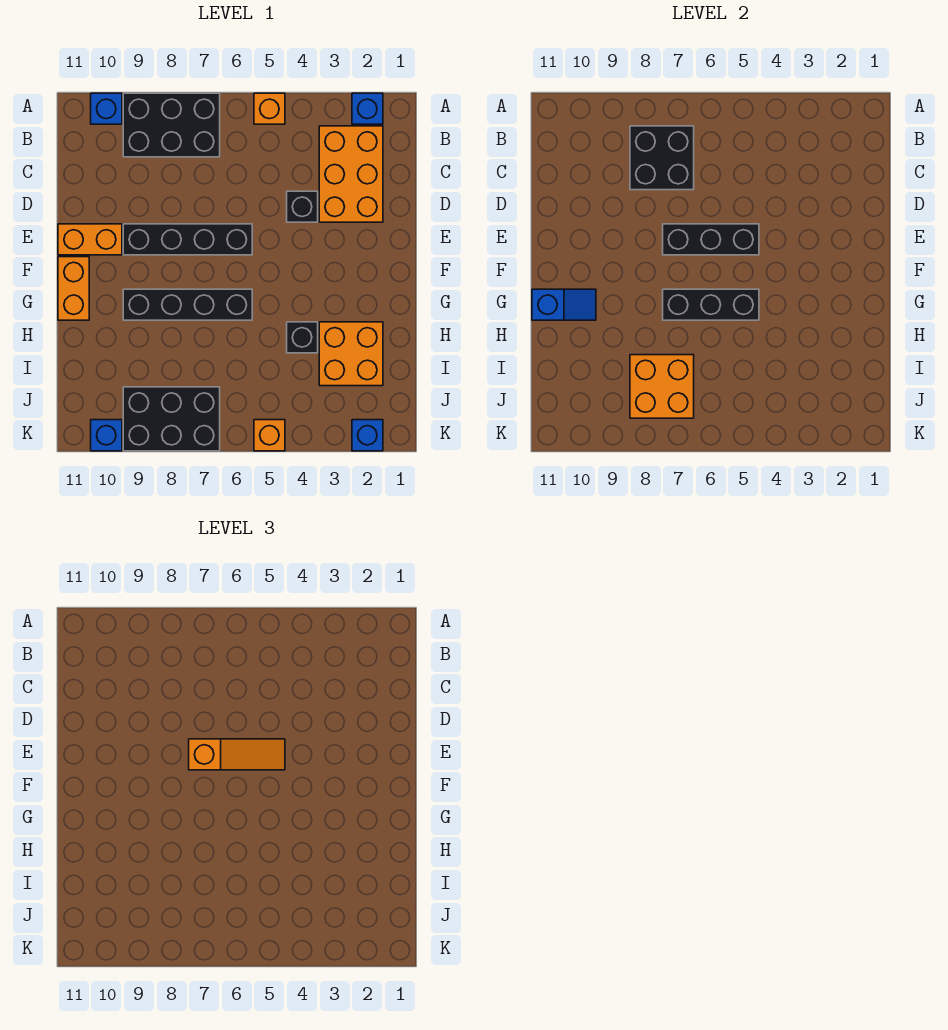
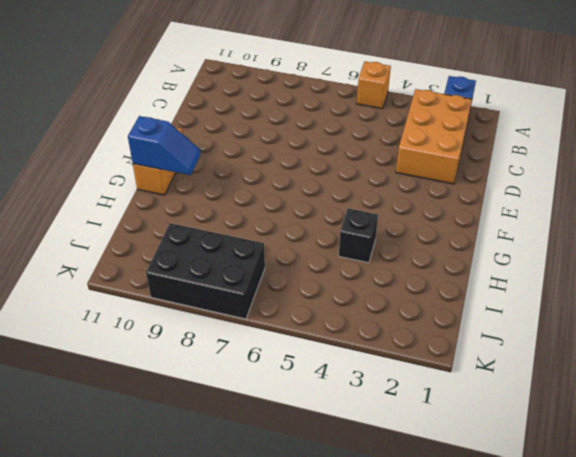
none -> black 2x3 brick [123,93,220,157]
none -> blue 1x1 brick [91,93,122,124]
none -> black 1x1 brick [287,191,318,222]

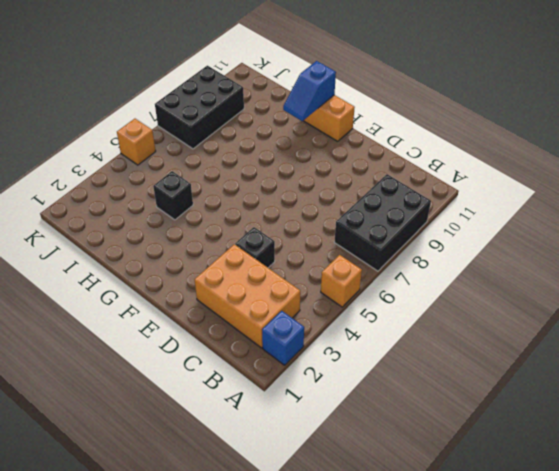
none -> blue 1x1 brick [91,93,122,124]
none -> black 1x4 brick [123,224,252,255]
none -> orange 1x2 brick [58,224,122,255]

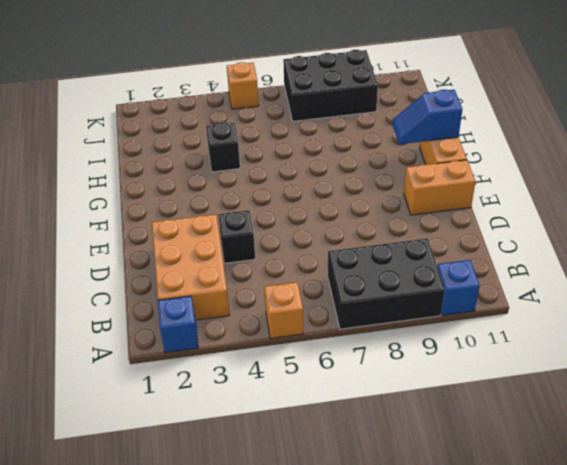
none -> black 1x4 brick [123,224,252,255]
none -> black 1x4 brick [123,289,252,320]
none -> orange 2x2 brick [319,322,383,386]

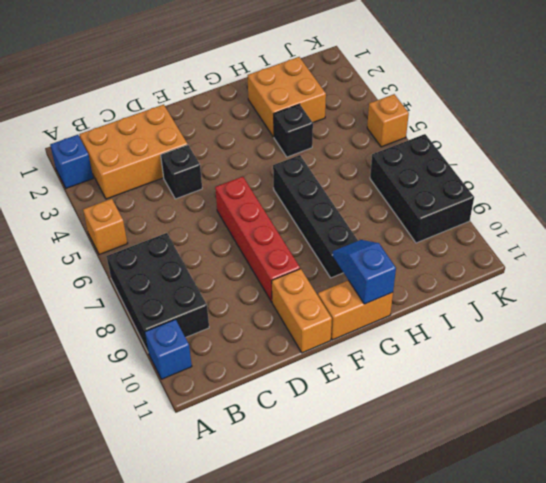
red 1x4 brick [215,177,300,302] -> black 1x4 brick [123,224,252,255]
none -> blue 1x1 brick [352,420,383,451]
none -> blue 1x1 brick [91,420,122,451]
none -> black 2x2 brick [630,126,694,190]

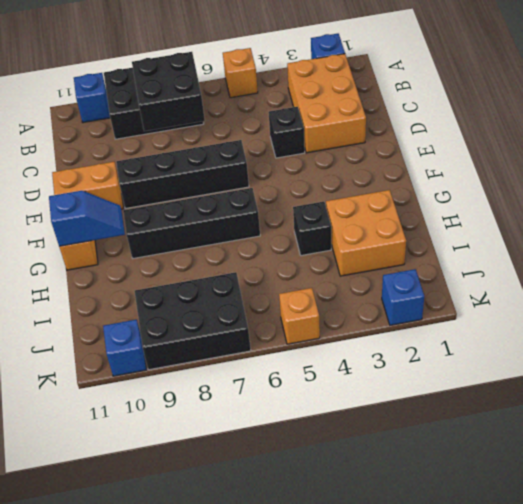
none -> black 1x3 brick [663,224,759,255]
none -> black 1x3 brick [663,289,759,320]
none -> orange 2x2 brick [630,355,694,418]

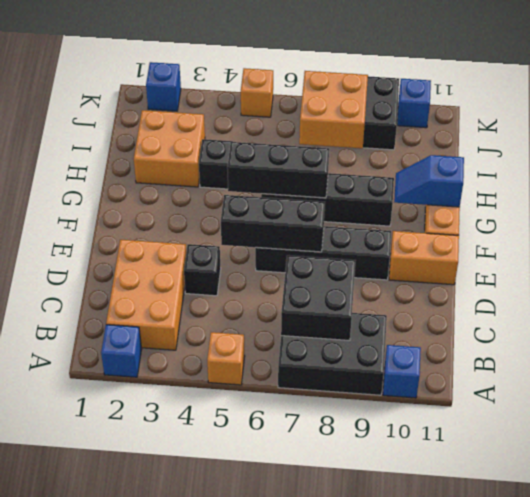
none -> orange 1x3 slope [189,739,285,770]

